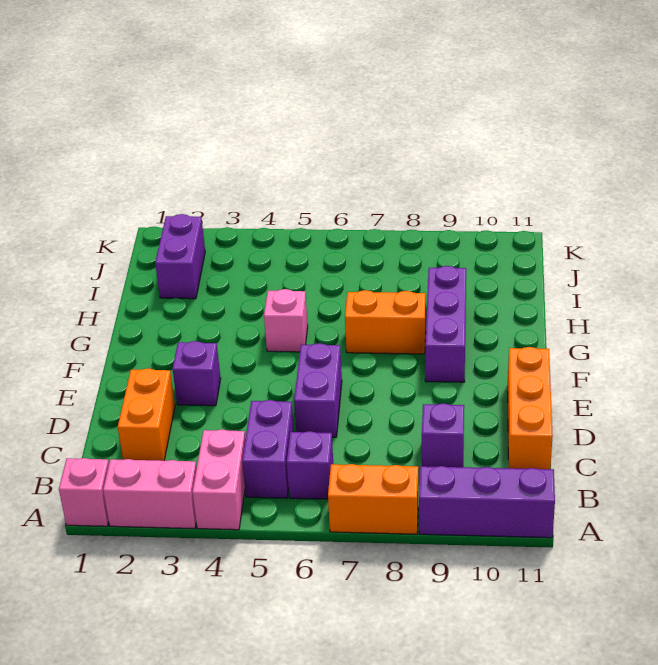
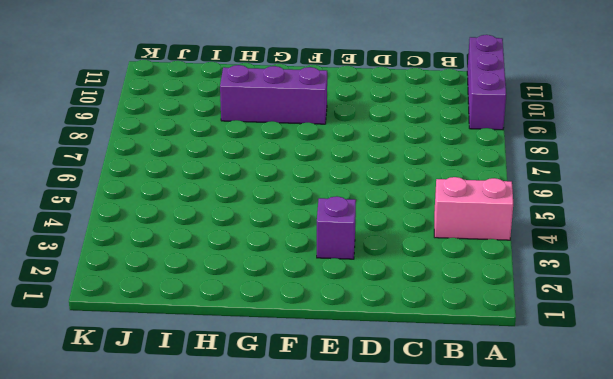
none -> pink 1x1 brick [59,458,109,526]
none -> pink 1x2 brick [103,459,197,529]
none -> orange 1x2 brick [328,464,418,534]

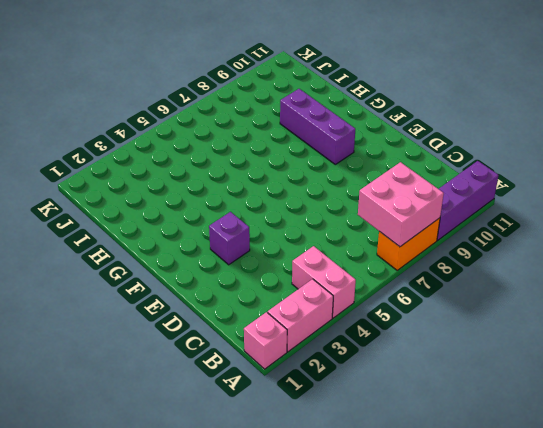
pink 2x2 brick [358,162,444,247] -> none
none -> purple 1x2 brick [242,400,294,498]
none -> purple 1x1 brick [287,431,333,499]
none -> orange 1x2 brick [118,368,175,461]

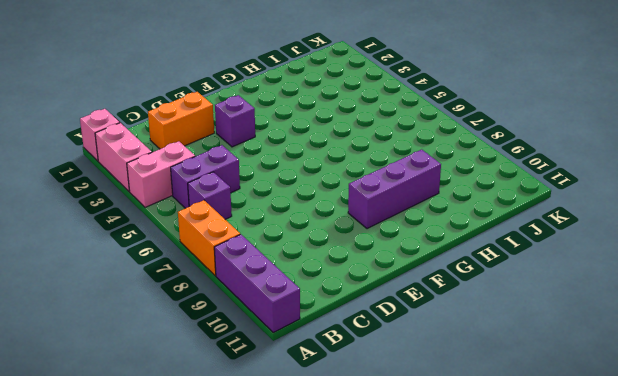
none -> purple 1x1 brick [422,403,464,467]
none -> orange 1x3 brick [508,347,553,469]
none -> purple 1x2 brick [294,343,342,437]

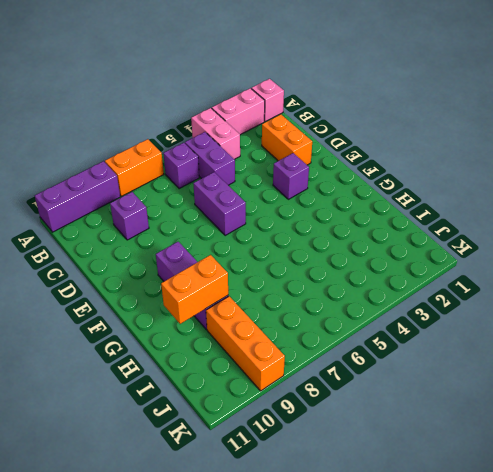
orange 1x2 brick [161,255,228,324] -> orange 1x2 brick moved to [345,290,426,354]
orange 1x3 brick [206,296,285,391] -> orange 1x3 brick moved to [508,347,553,469]
none -> pink 1x1 brick [264,289,308,352]
none -> purple 1x2 brick [155,214,205,299]

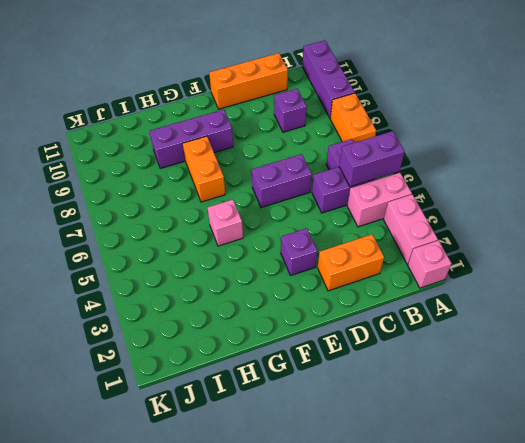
purple 1x2 brick [339,131,405,187] -> purple 1x2 brick moved to [155,214,205,299]

